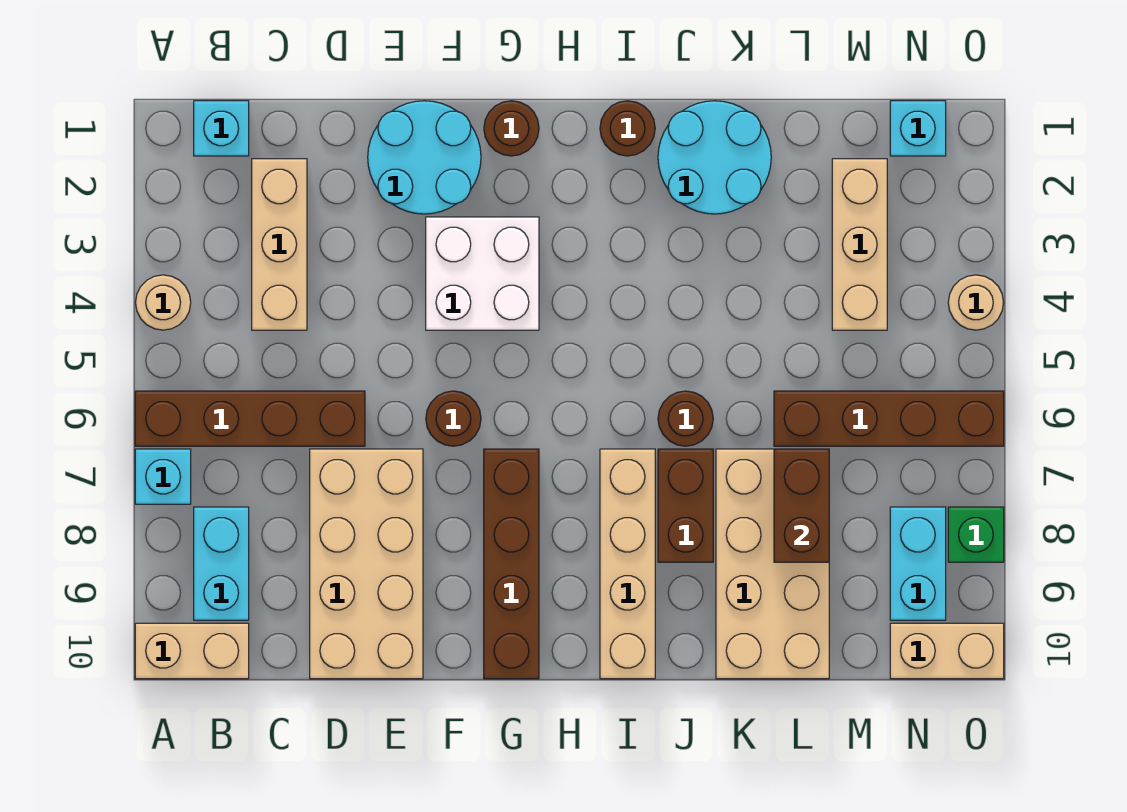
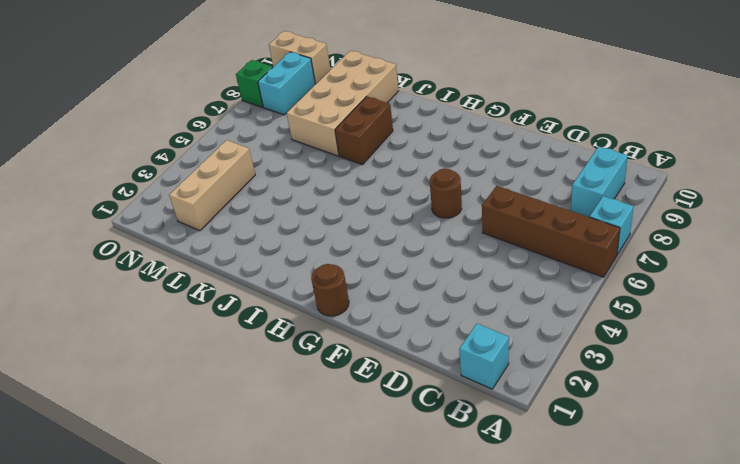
none -> tan 1x1 round brick [136,275,191,330]
none -> tan 1x2 brick [135,623,249,679]
none -> tan 1x3 brick [252,159,307,330]

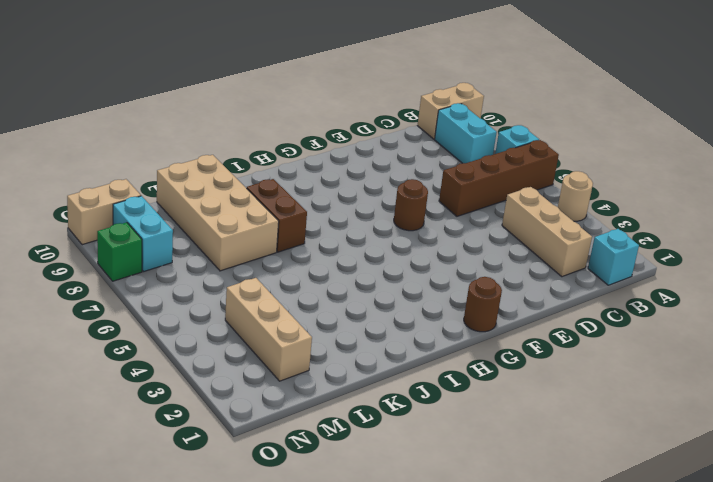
none -> tan 2x4 brick [310,449,423,679]
none -> cyan 2x2 round brick [368,101,481,214]
none -> white 2x2 brick [426,217,539,330]

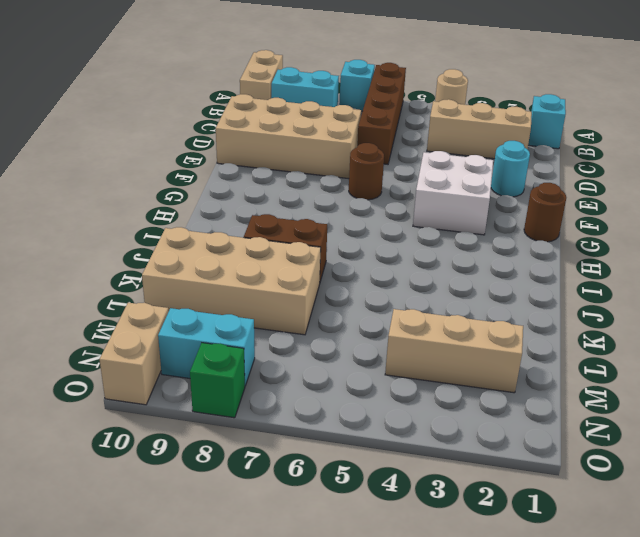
cyan 1x1 round brick [491,141,530,197] -> cyan 2x2 round brick [368,101,481,214]
none -> brown 1x4 brick [484,449,539,679]
none -> brown 1x1 round brick [600,101,655,156]
none -> tan 1x4 brick [600,449,655,679]

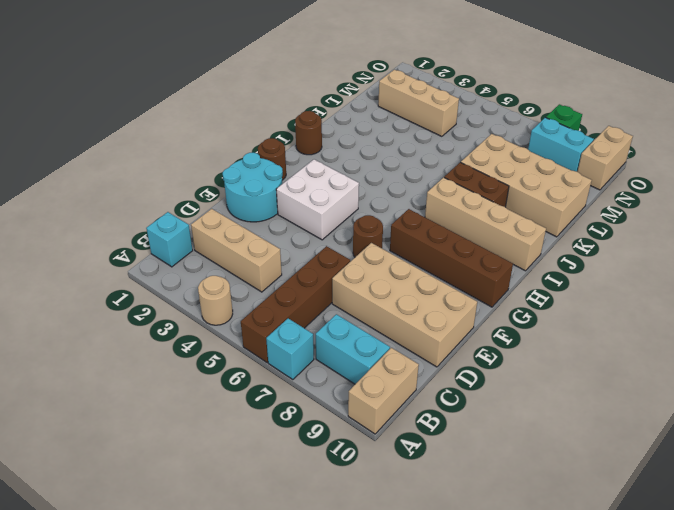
none -> cyan 2x2 round brick [658,101,771,214]
none -> brown 1x1 round brick [658,391,713,446]
none -> brown 1x4 brick [774,391,1004,446]

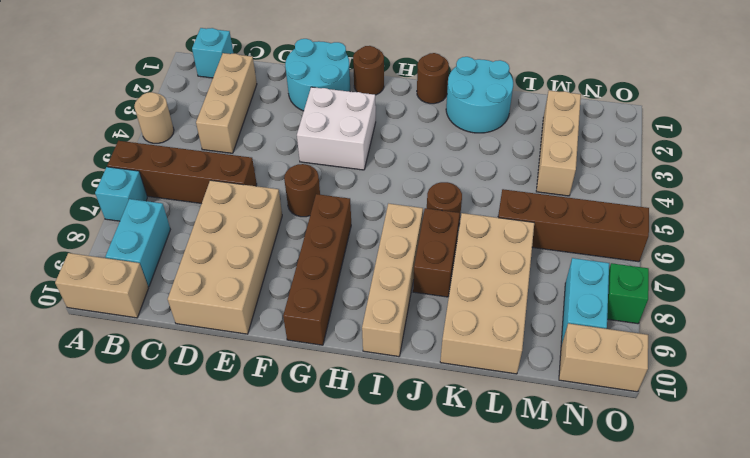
none -> cyan 1x1 brick [890,101,946,156]
none -> tan 1x1 round brick [948,275,1004,330]
none -> brown 1x2 brick [774,449,829,562]

